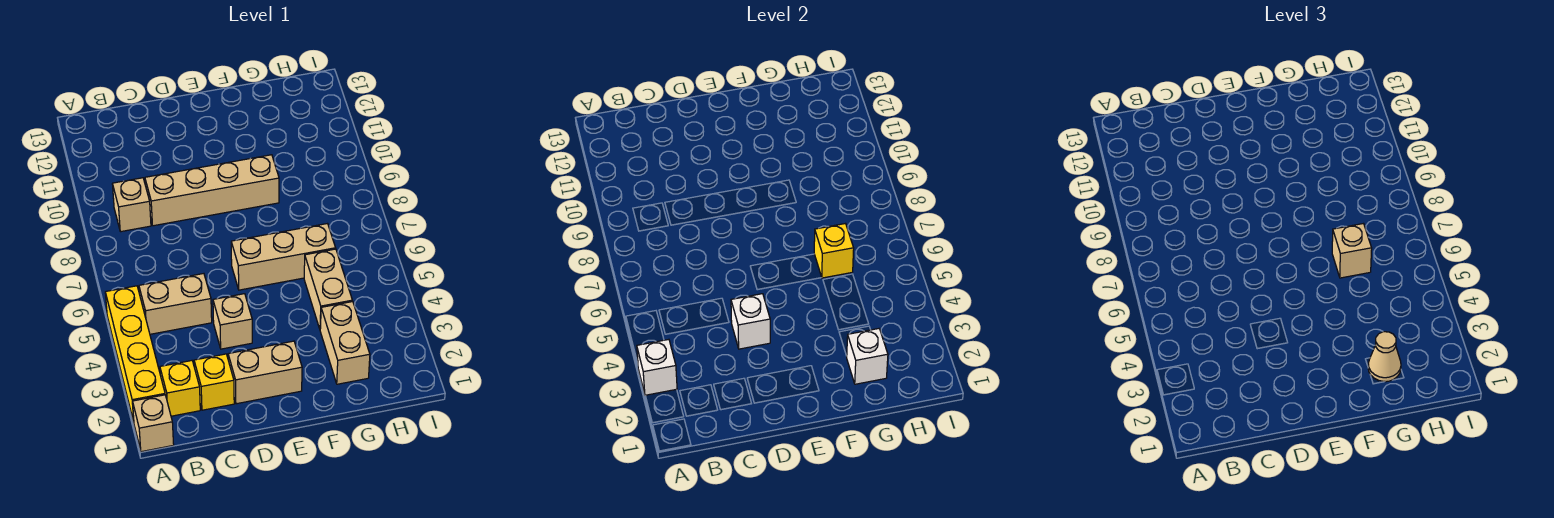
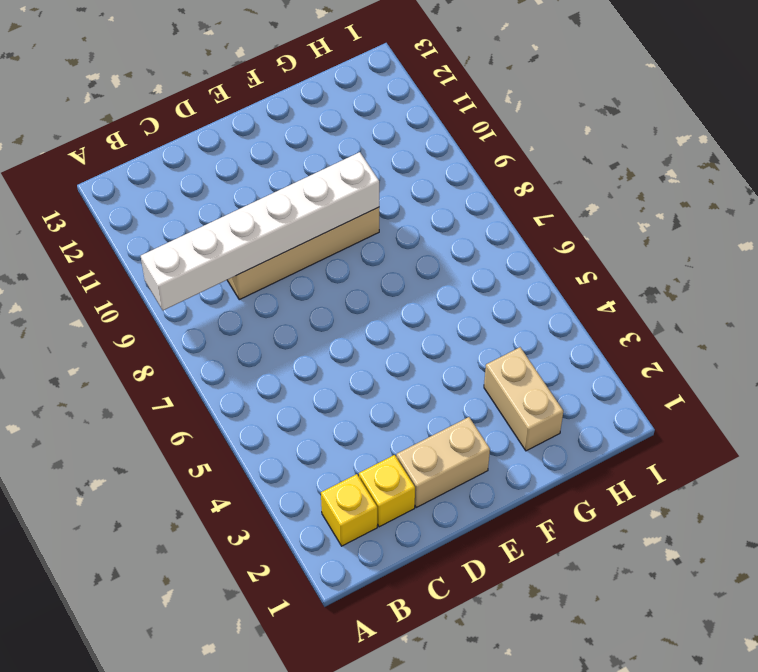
white 1x6 brick [141,152,379,310] -> none
none -> tan 1x1 brick [133,395,174,452]
none -> yellow 1x4 brick [105,286,165,422]
none -> tan 1x2 brick [139,274,212,334]

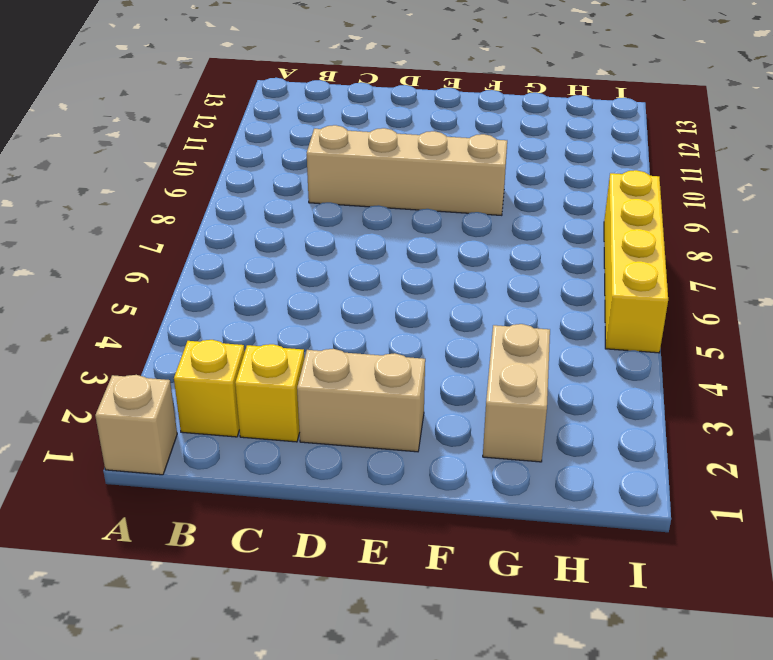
yellow 1x4 brick [604,170,668,353] -> yellow 1x4 brick moved to [105,286,165,422]
none -> tan 1x2 brick [139,274,212,334]
none -> tan 1x1 brick [112,178,151,232]
none -> tan 1x1 brick [213,294,252,349]

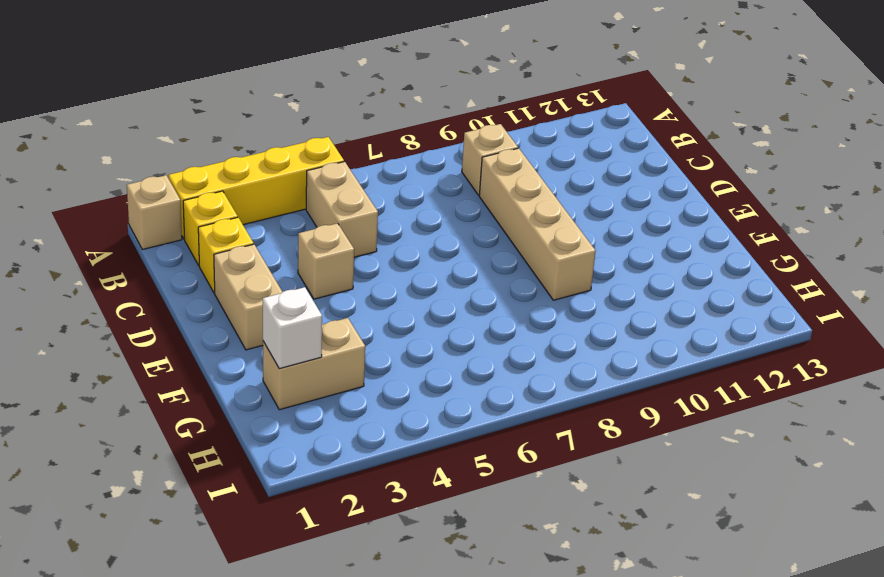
none -> tan 1x3 brick [231,224,336,290]
none -> tan 1x2 brick [304,249,352,329]
none -> white 1x1 brick [637,339,677,396]

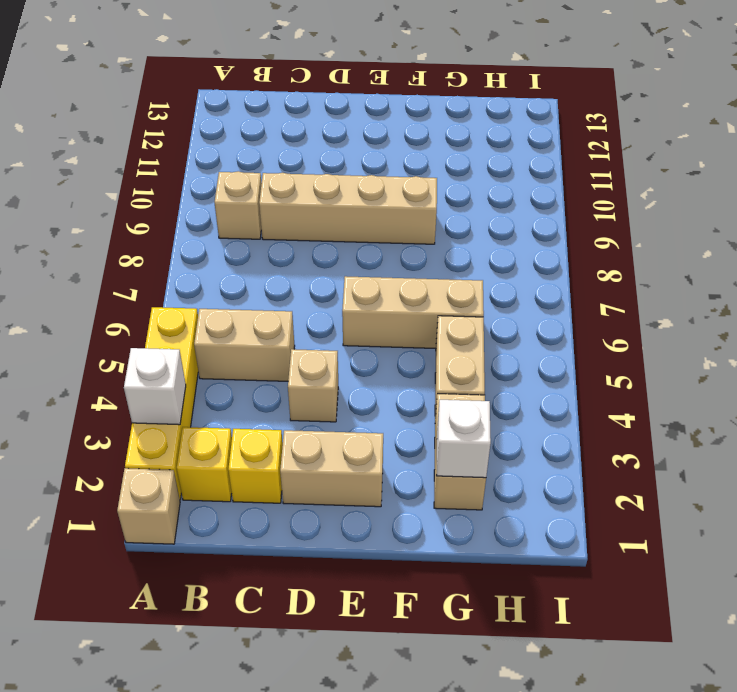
none -> white 1x1 brick [731,294,770,349]
none -> yellow 1x1 brick [814,224,854,278]
none -> tan 1x1 cone [1368,332,1401,382]

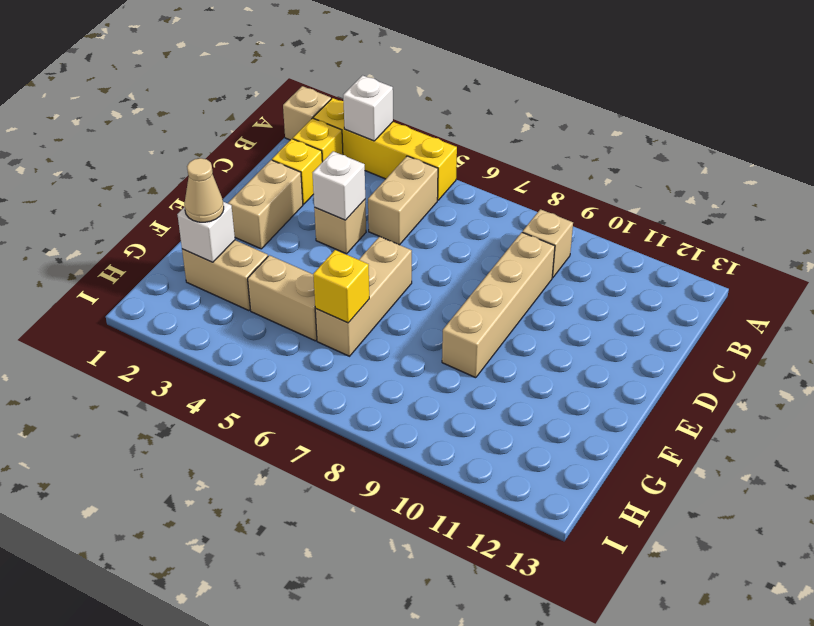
none -> tan 1x1 brick [1332,224,1372,278]

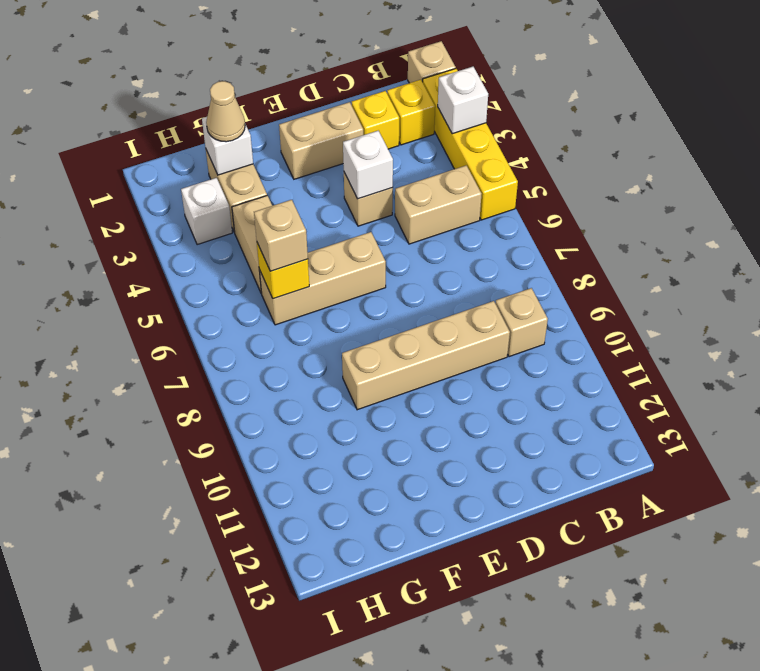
white 1x1 brick [181,178,232,245] -> none

